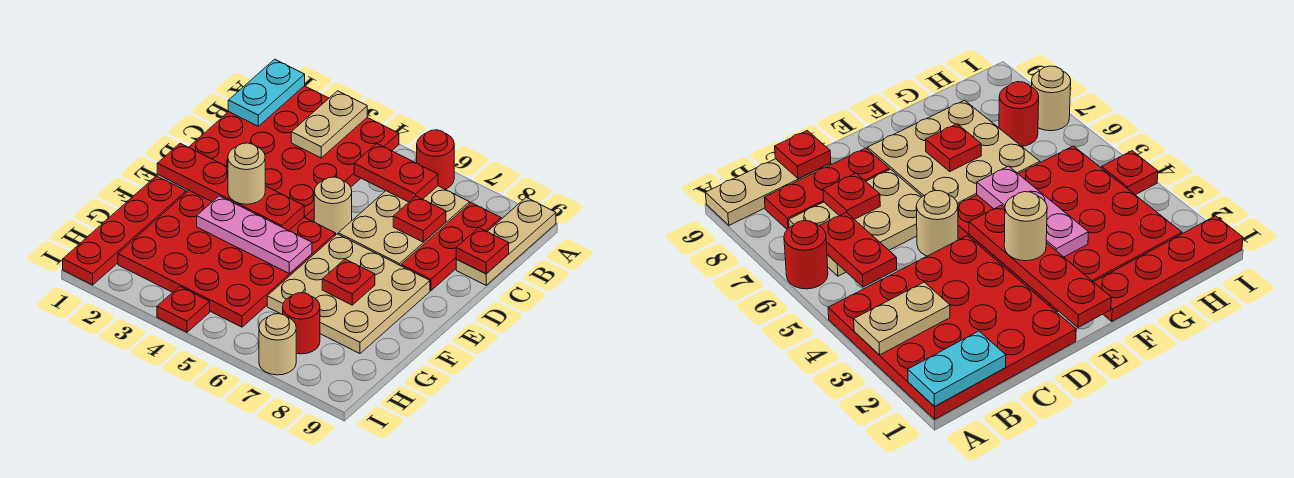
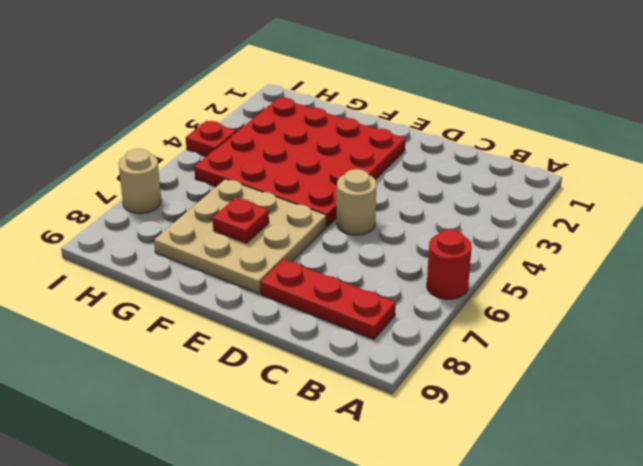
none -> red 4x4 plate [189,86,399,221]
none -> tan 1x3 plate [456,197,556,285]
none -> tan 2x3 plate [338,186,470,266]

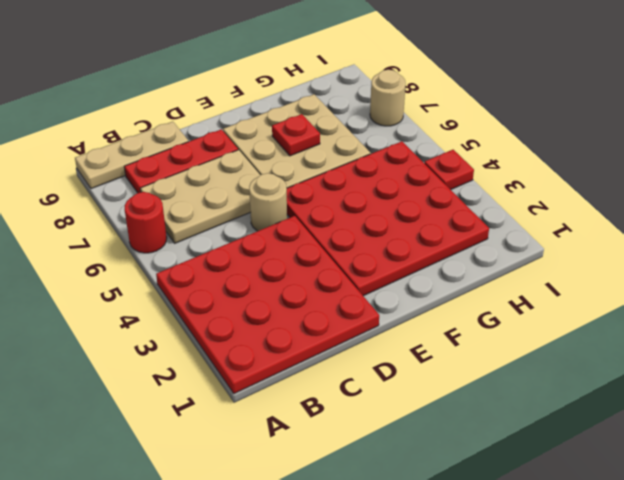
none -> red 1x4 plate [63,176,186,285]
none -> red 1x1 round brick [283,293,320,354]
none -> cyan 1x2 plate [228,59,305,126]

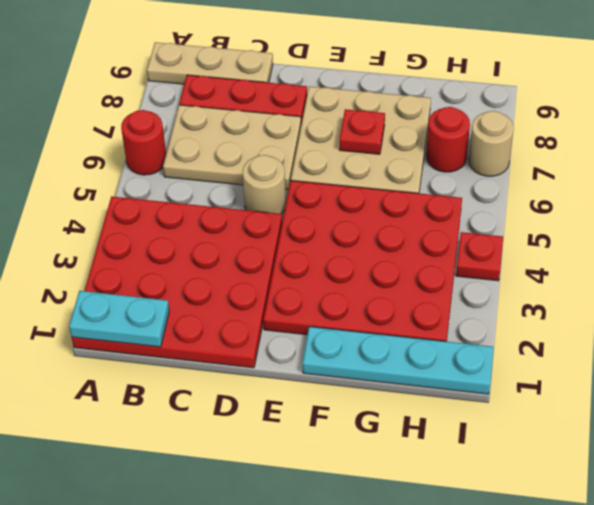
cyan 1x4 plate [303,327,494,394] -> red 1x4 plate [63,176,186,285]
none -> tan 1x2 plate [291,91,367,158]
none -> red 1x2 plate [354,144,438,202]
none -> red 1x1 plate [393,196,446,242]

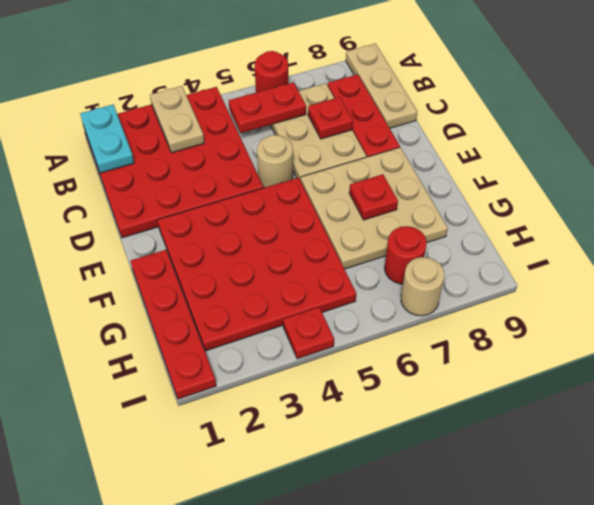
none -> red 1x1 plate [456,228,509,274]
none -> red 1x4 plate [157,143,304,231]
none -> pink 1x3 plate [197,196,312,274]

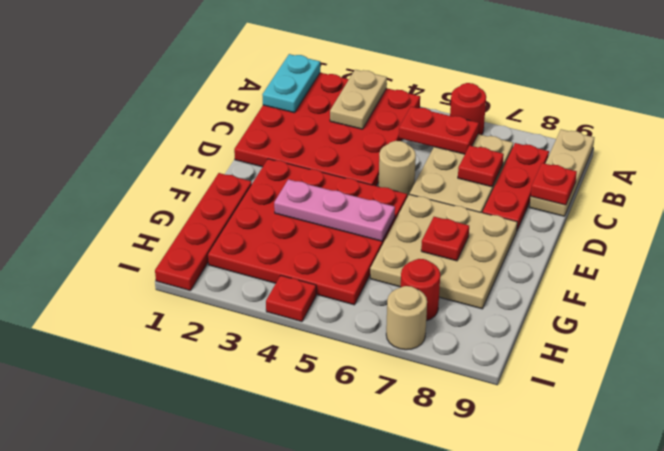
none -> red 1x4 plate [157,143,304,231]
none -> tan 1x1 round brick [228,143,265,204]

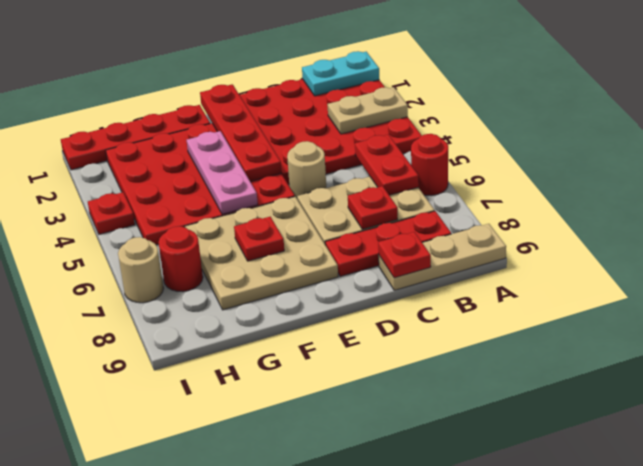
none -> tan 1x1 round brick [228,143,265,204]

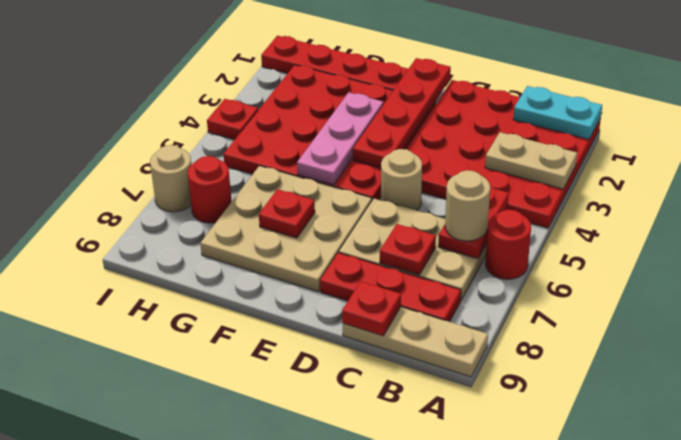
tan 1x1 round brick [445,170,490,241] -> tan 1x1 round brick moved to [228,143,265,204]

